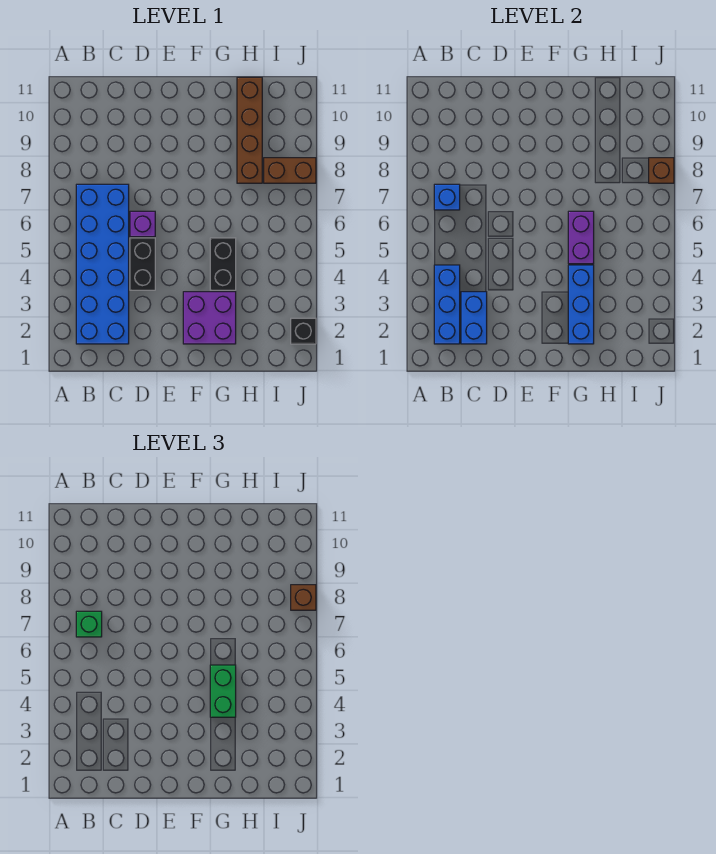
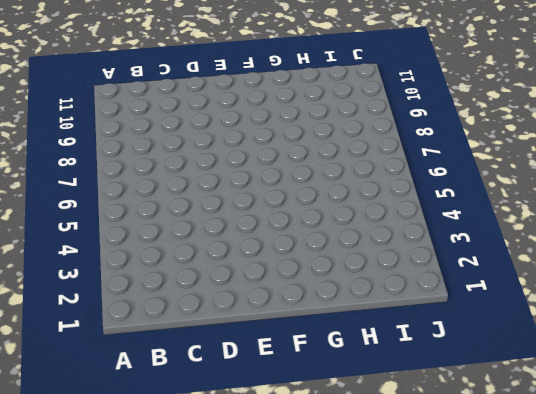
none -> blue 2x6 brick [76,184,129,344]
none -> black 1x2 brick [130,238,155,290]
none -> purple 1x1 brick [130,211,155,237]

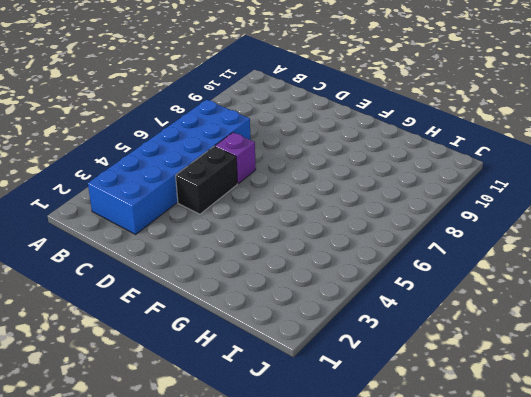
none -> purple 2x2 brick [183,292,236,344]
none -> black 1x2 brick [210,238,236,290]
none -> brown 1x4 brick [237,77,262,183]

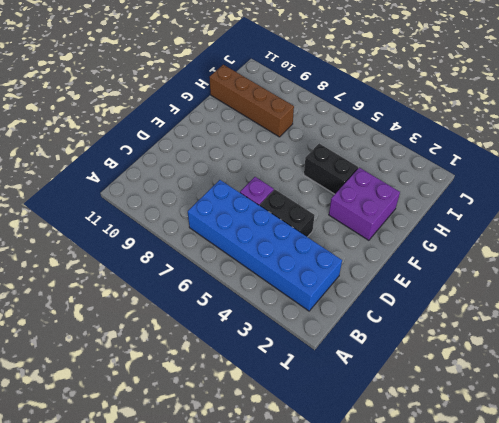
none -> brown 1x2 brick [264,158,316,183]
none -> black 1x1 brick [291,318,316,344]
none -> blue 1x3 brick [434,265,460,344]

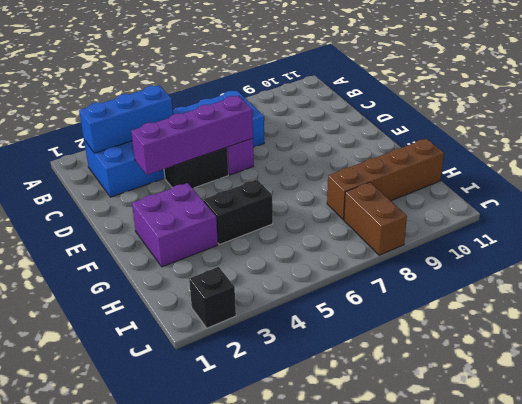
purple 1x4 brick [131,96,253,175] -> none
none -> blue 1x1 brick [434,184,460,210]
none -> blue 1x2 brick [461,292,487,344]
none -> blue 1x3 brick [568,265,594,344]

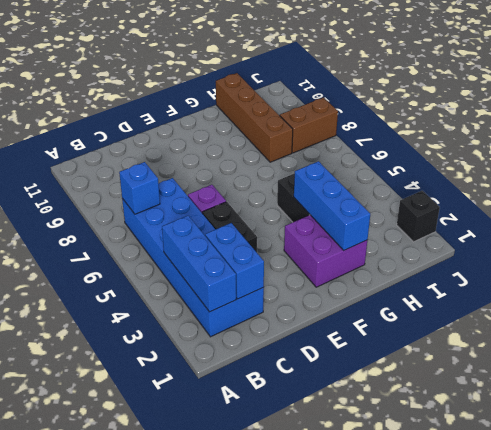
none -> purple 1x2 brick [568,211,594,264]
none -> brown 1x1 brick [649,158,674,183]
none -> green 1x1 brick [76,611,102,637]

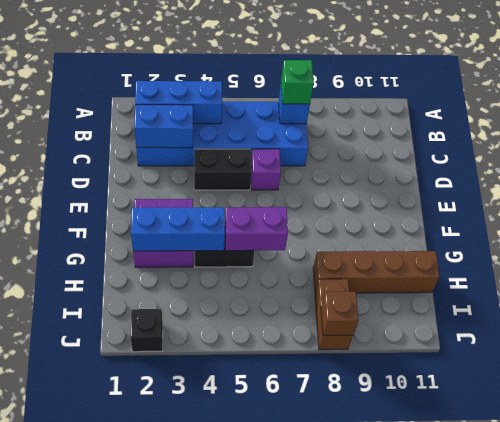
none -> green 1x2 brick [210,665,236,717]
none -> brown 1x1 brick [291,585,316,610]

